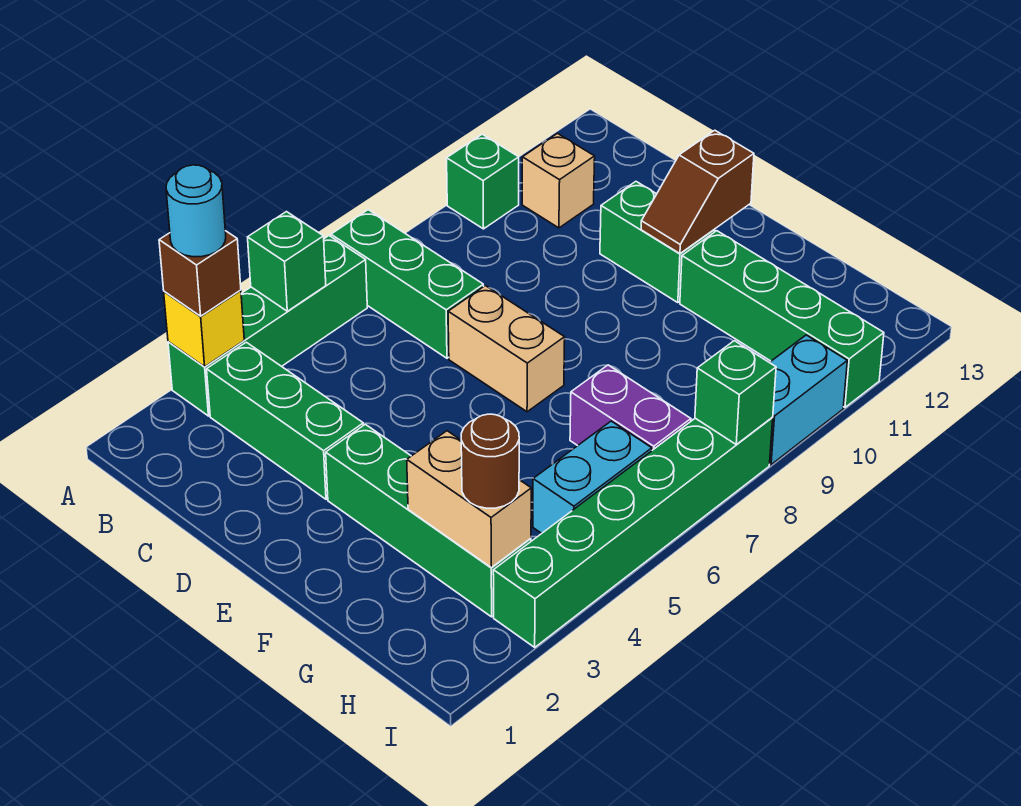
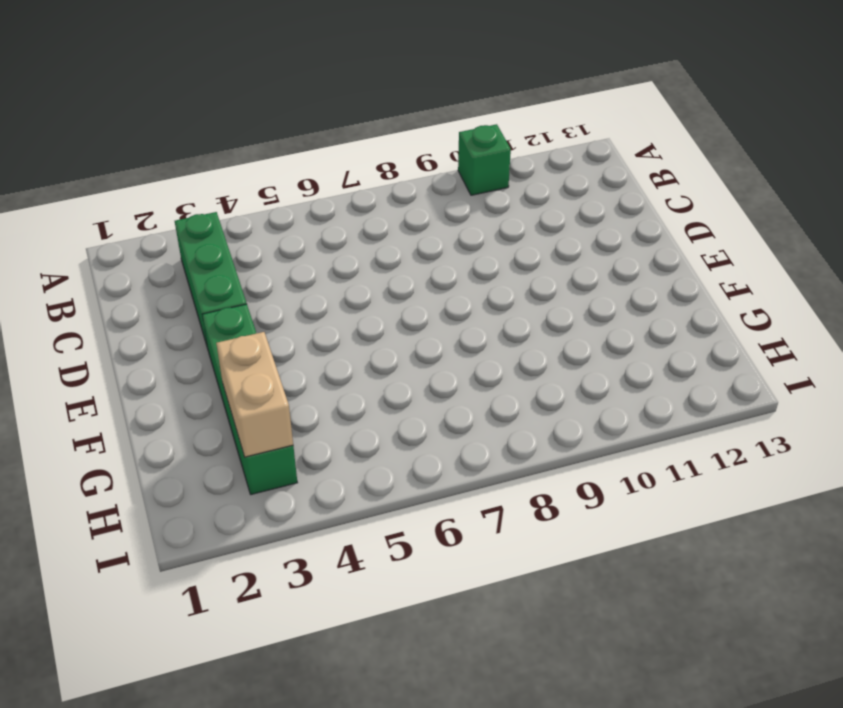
none -> green 1x4 brick [168,236,367,416]
none -> green 1x3 brick [331,210,484,358]
none -> tan 1x1 brick [522,134,595,228]

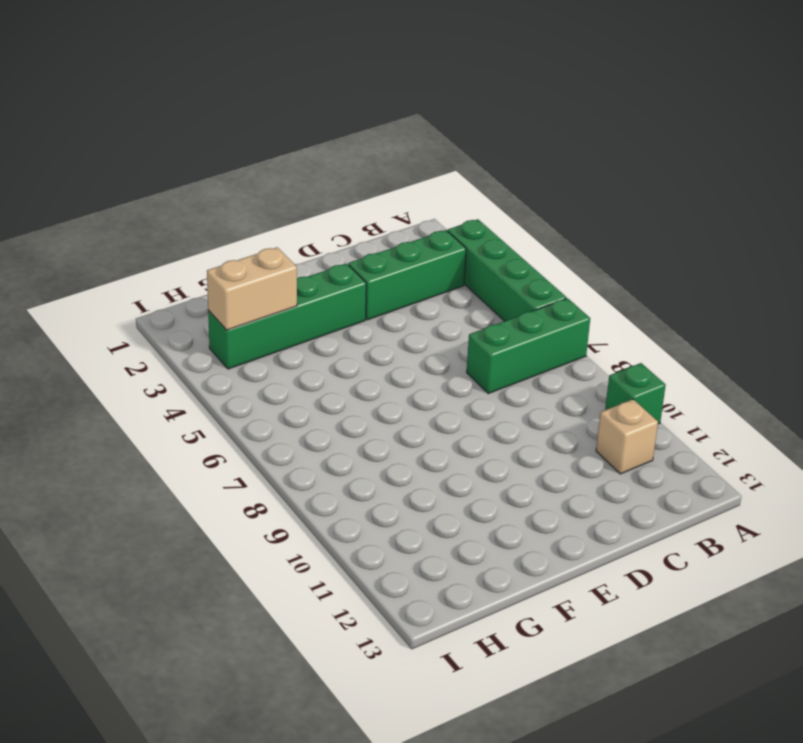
none -> tan 1x2 brick [448,286,565,412]
none -> green 1x2 brick [600,182,715,303]
none -> green 1x4 brick [680,231,884,407]

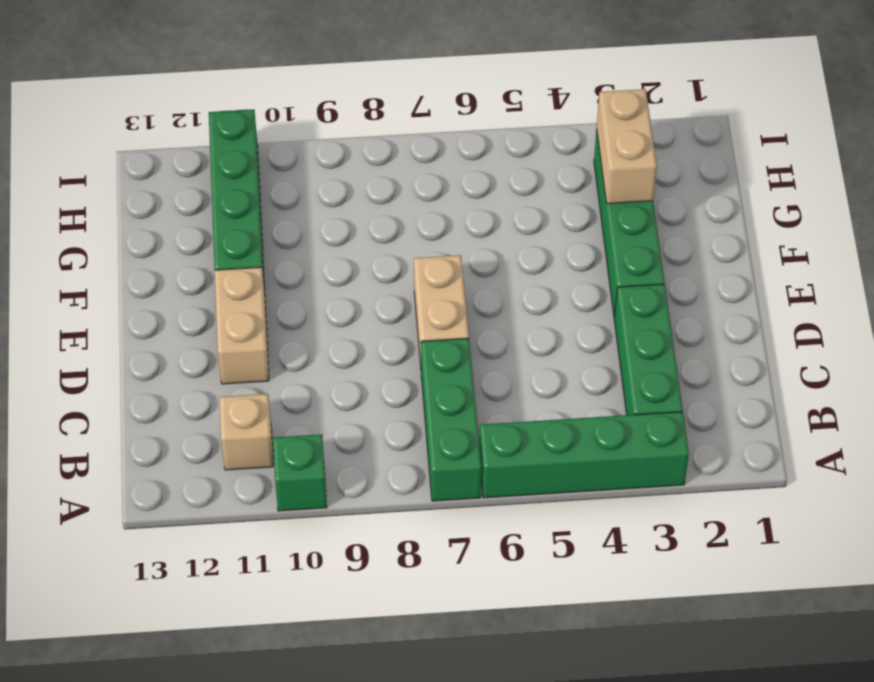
tan 1x2 brick [215,267,269,384] -> green 1x2 brick [600,182,715,303]
none -> purple 1x2 brick [570,365,691,450]
none -> cyan 1x2 brick [533,421,652,533]
none -> green 1x6 brick [493,417,773,647]

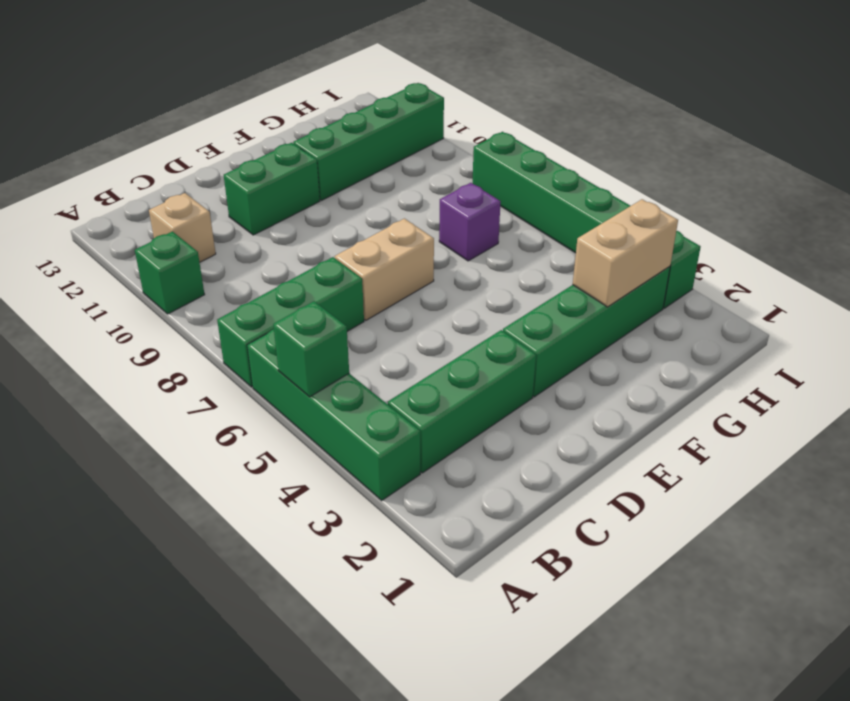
purple 1x1 brick [439,183,501,261] -> purple 1x2 brick [570,365,691,450]
none -> cyan 1x2 brick [533,421,652,533]
none -> cyan 1x2 brick [769,335,847,464]
none -> yellow 1x1 brick [164,290,244,367]

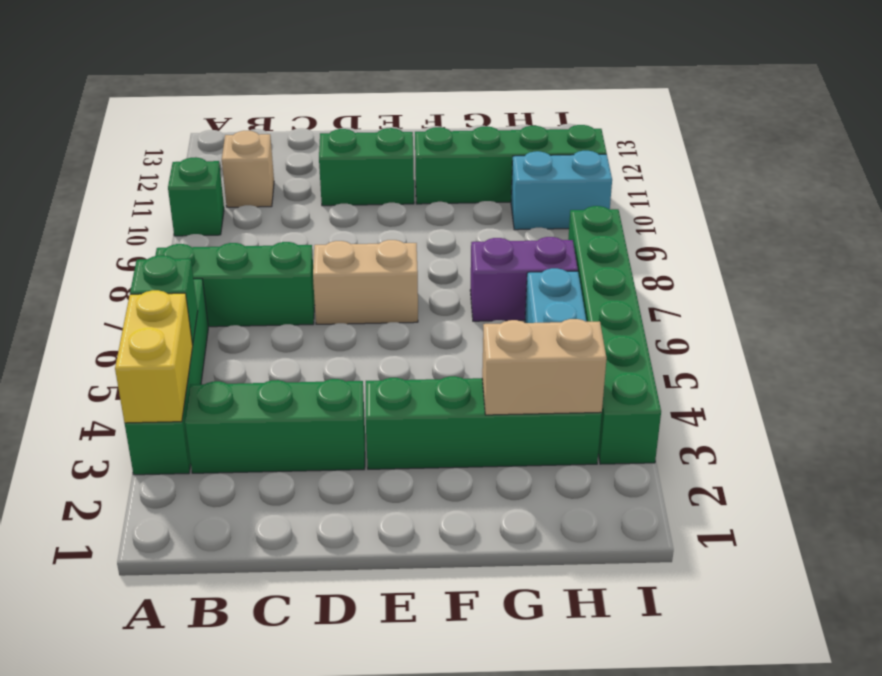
yellow 1x2 brick [115,290,193,423] -> yellow 1x1 brick [164,290,244,367]
cyan 1x2 brick [511,151,612,230] -> cyan 1x2 brick turned to [769,335,847,464]
none -> brown 1x2 slope [641,130,754,254]
none -> green 1x1 brick [695,341,776,444]
none -> brown 1x1 brick [159,231,241,316]

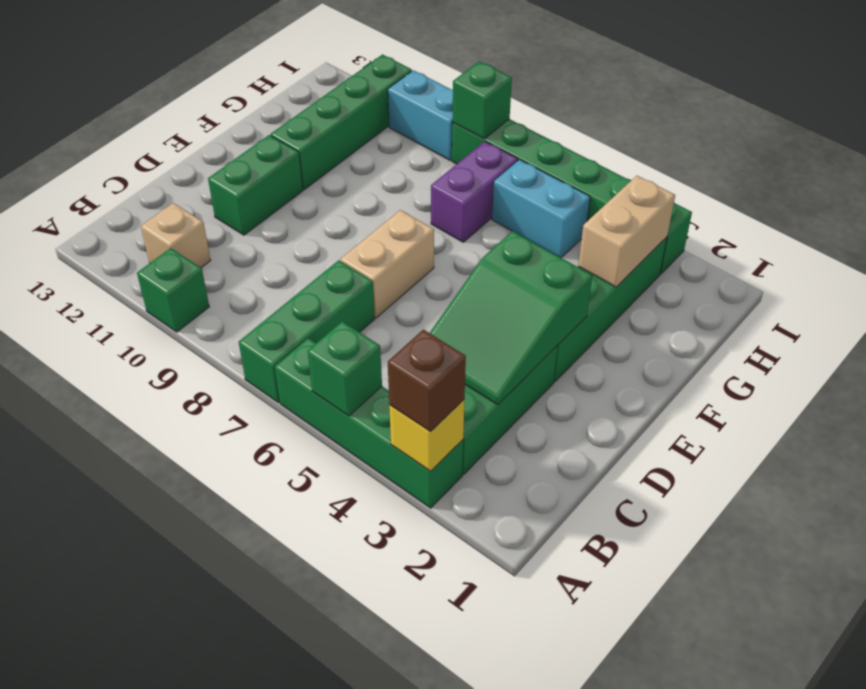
green 2x3 slope [430,231,592,405] -> none
none -> brown 1x2 slope [641,130,754,254]
none -> brown 1x1 round brick [461,414,519,508]
none -> cyan 1x1 round brick [166,165,226,257]

